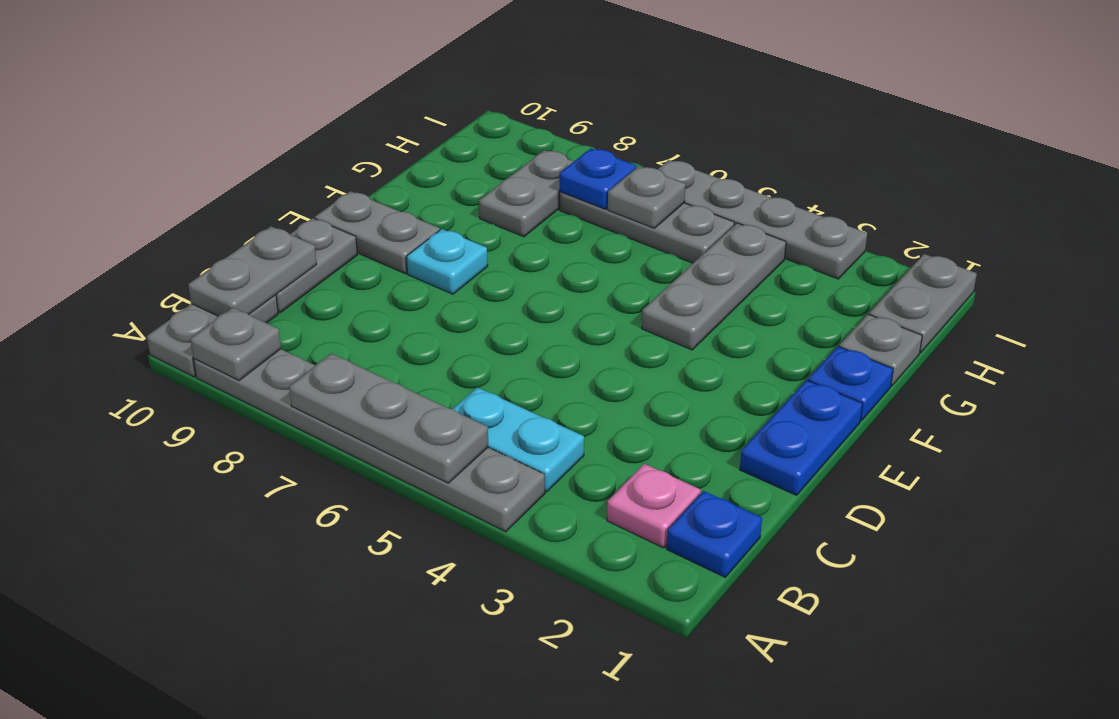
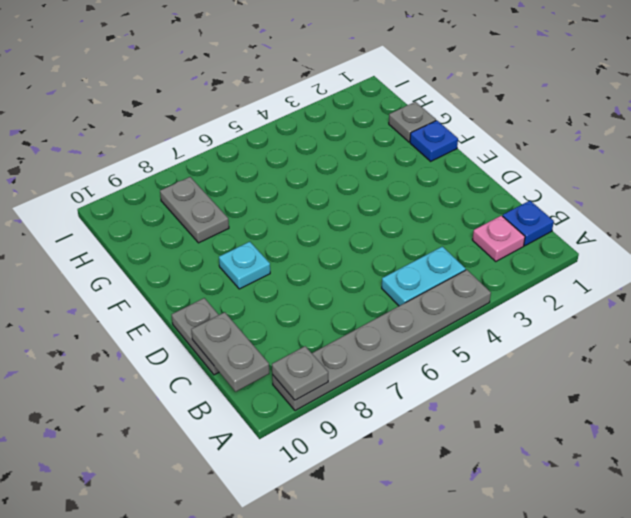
none -> grey 1x2 plate [147,295,278,377]
none -> blue 1x2 plate [740,380,863,495]
none -> grey 1x2 plate [315,191,440,274]

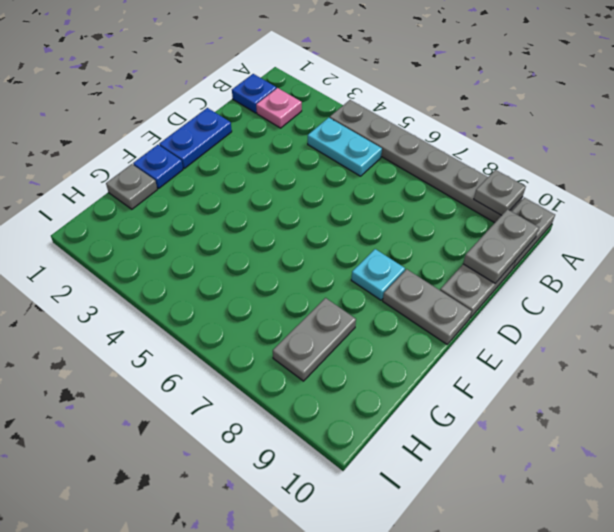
none -> grey 1x3 plate [642,223,786,350]
none -> grey 1x2 plate [869,254,977,353]
none -> grey 1x3 plate [560,192,735,263]

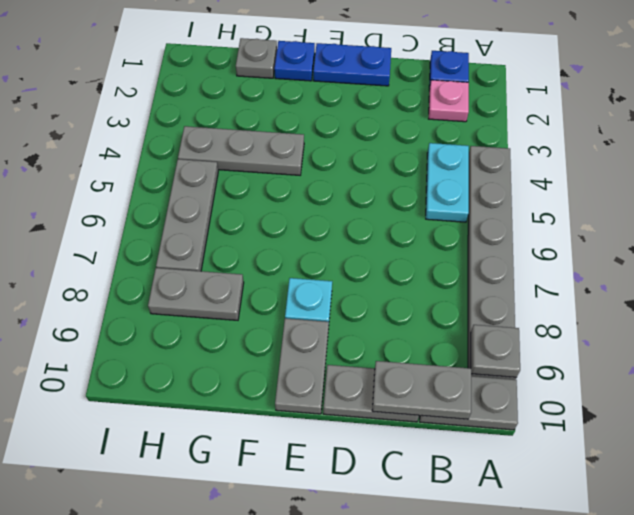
none -> grey 1x2 plate [869,254,977,353]
none -> grey 1x4 plate [658,160,867,279]
none -> grey 1x3 plate [289,354,488,483]

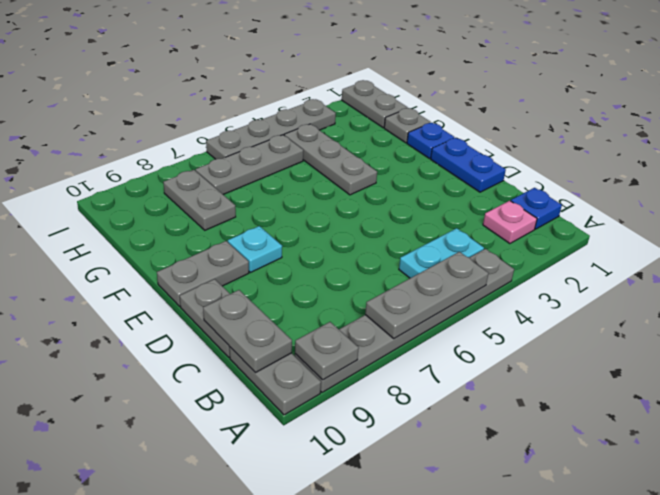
none -> grey 1x1 plate [608,166,685,228]
none -> blue 1x1 plate [560,149,636,209]

